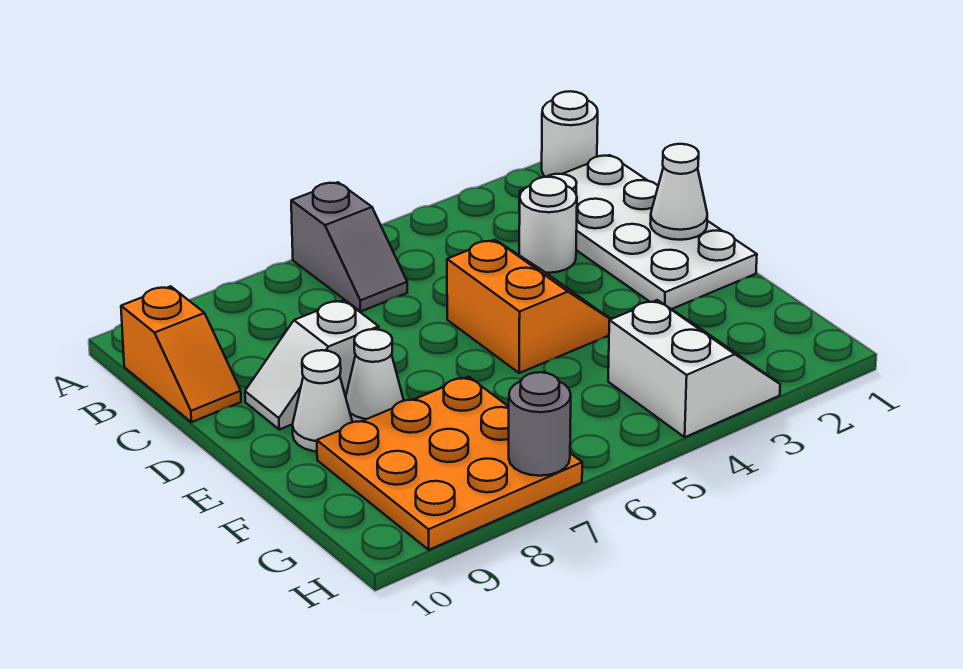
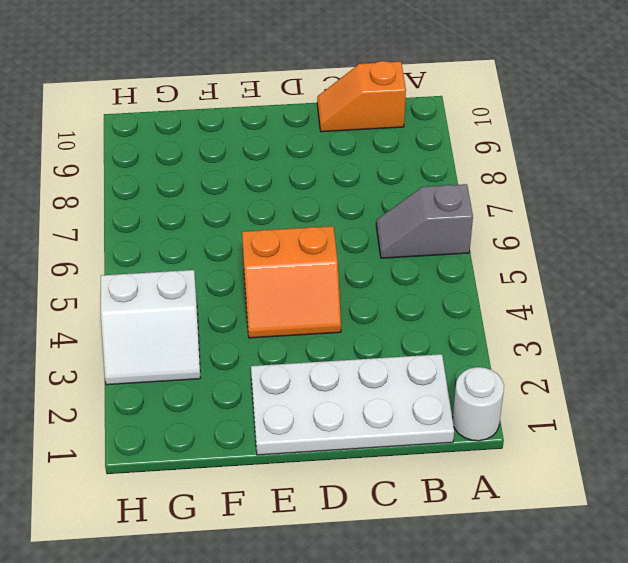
none -> white 1x1 round brick [519,177,577,273]
none -> white 1x2 slope [245,300,379,429]
none -> white 1x1 cone [346,329,404,422]

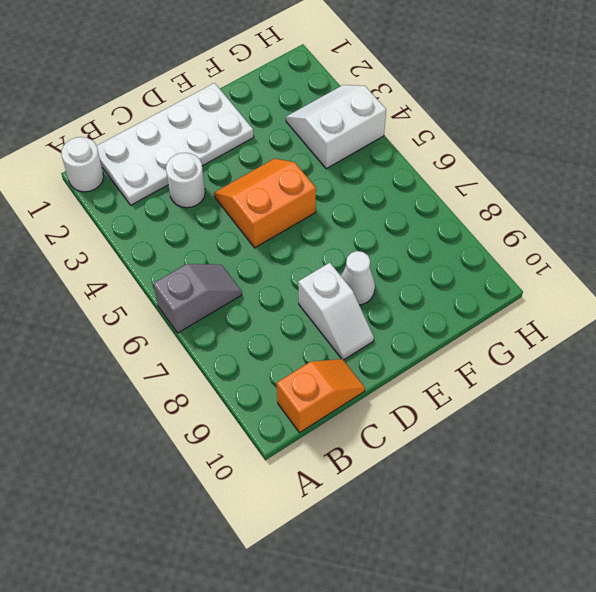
none -> white 1x1 cone [293,350,352,451]
none -> orange 3x3 plate [317,377,582,550]
none -> white 1x1 cone [650,144,707,240]

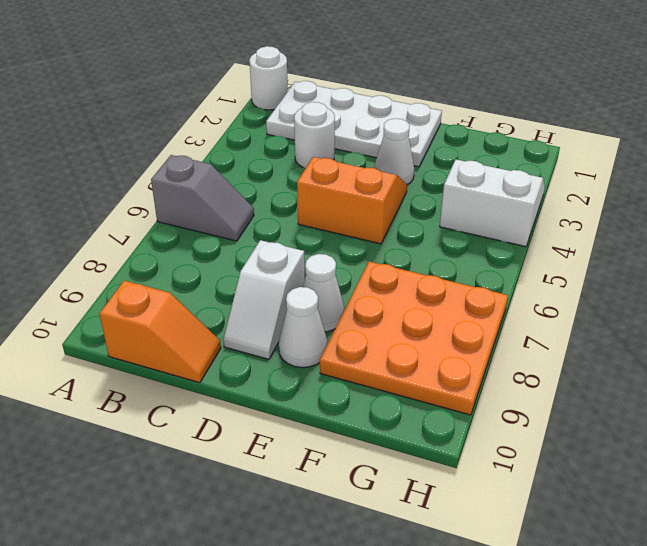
white 1x1 cone [374,119,414,184] -> white 1x1 cone moved to [650,144,707,240]
none -> grey 1x1 round brick [509,372,571,476]

